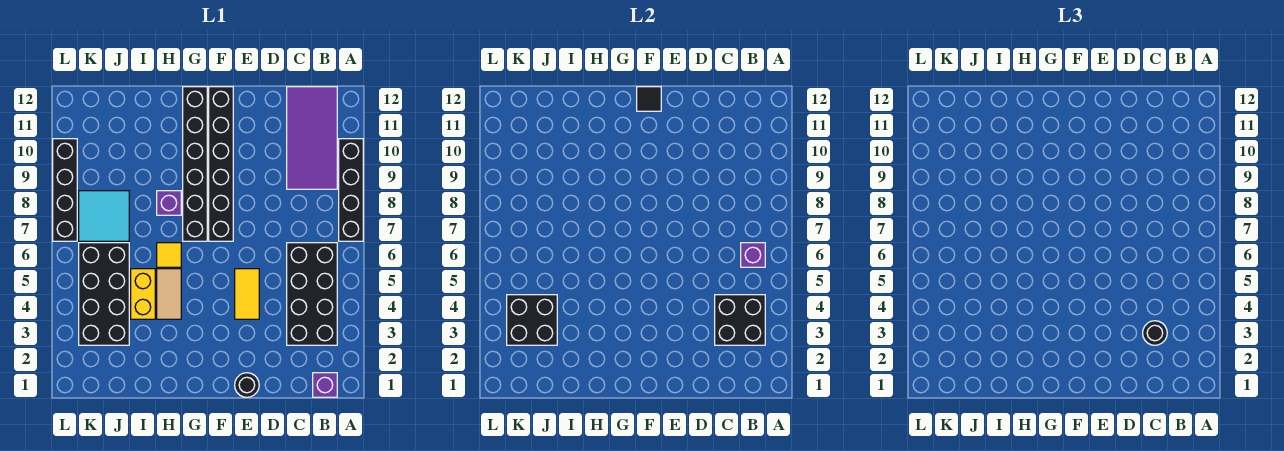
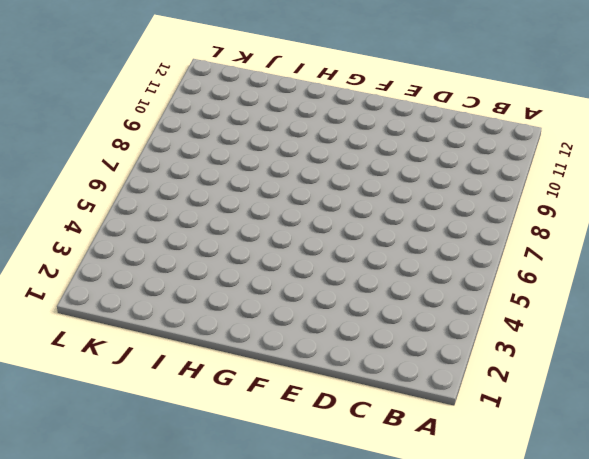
none -> black 1x4 brick [339,139,363,241]
none -> purple 1x1 brick [313,373,337,397]
none -> black 2x4 brick [287,243,337,345]

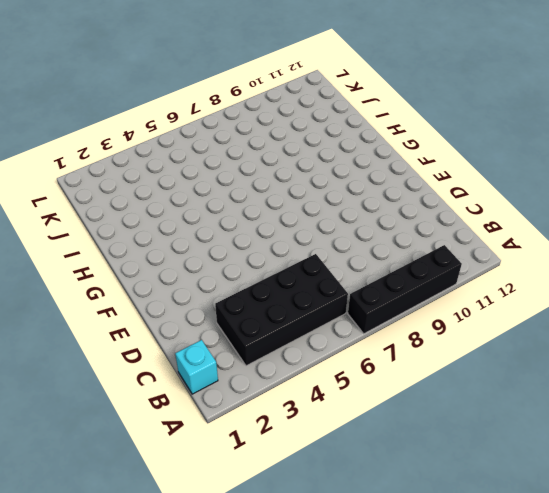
cyan 1x1 brick [175,340,218,394] -> purple 1x1 brick [313,373,337,397]
none -> purple 2x4 tile [287,87,337,189]
none -> black 1x1 round brick [235,373,259,397]
none -> yellow 1x2 tile [235,269,259,319]

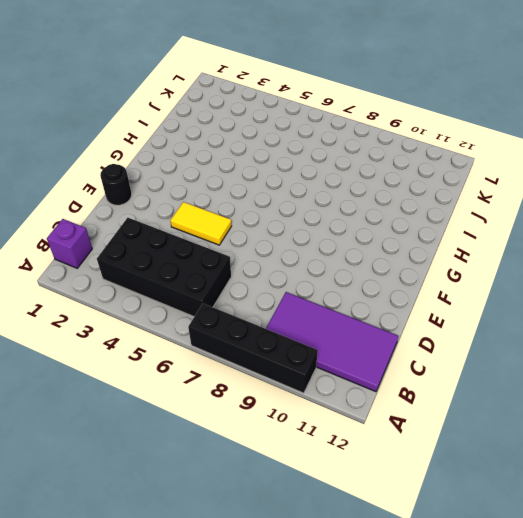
none -> black 1x6 brick [209,87,233,241]
none -> black 1x6 brick [183,87,207,241]
none -> tan 1x2 tile [157,269,181,319]

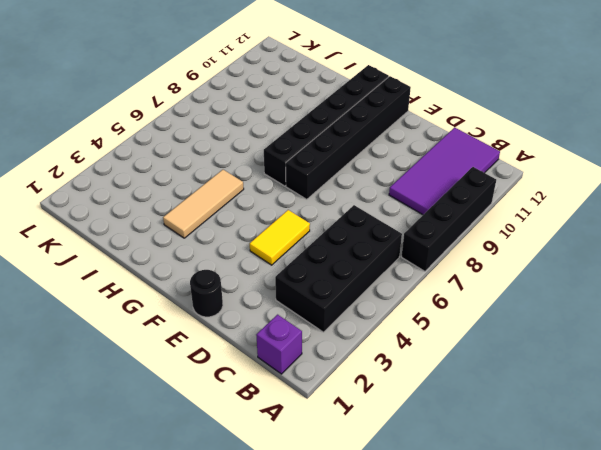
tan 1x3 tile [163,170,244,238] -> tan 1x2 tile [157,269,181,319]
none -> yellow 1x1 tile [157,243,181,267]
none -> purple 1x1 brick [157,191,181,215]
none -> yellow 1x2 brick [131,269,155,319]

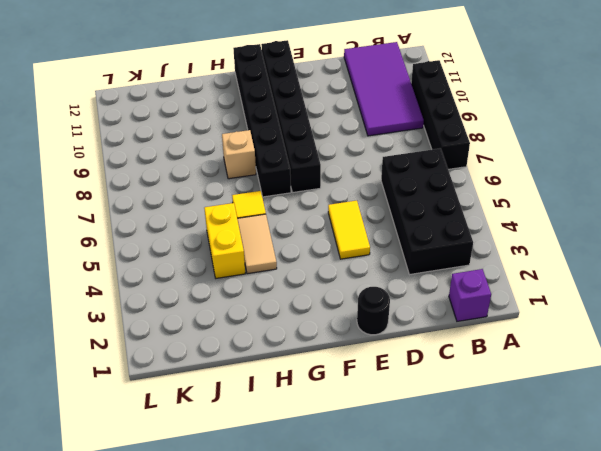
tan 1x1 brick [222,130,256,179] -> purple 1x1 brick [157,191,181,215]
none -> black 2x4 brick [79,243,129,345]
none -> cyan 2x2 tile [79,191,129,241]
none -> black 1x4 brick [53,139,77,241]

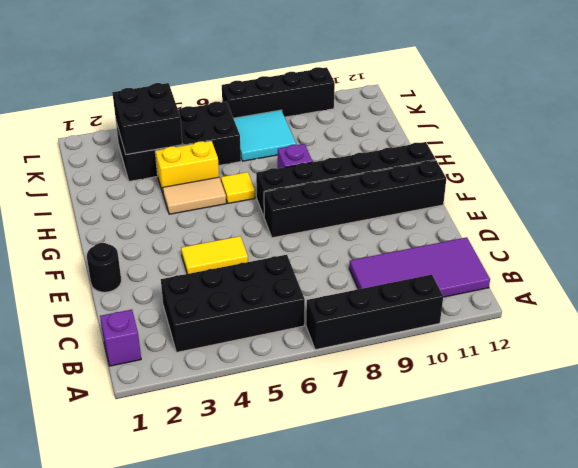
none -> black 2x2 brick [715,295,765,345]
none -> purple 1x1 brick [741,243,765,267]
none -> black 1x1 tile [637,87,661,111]

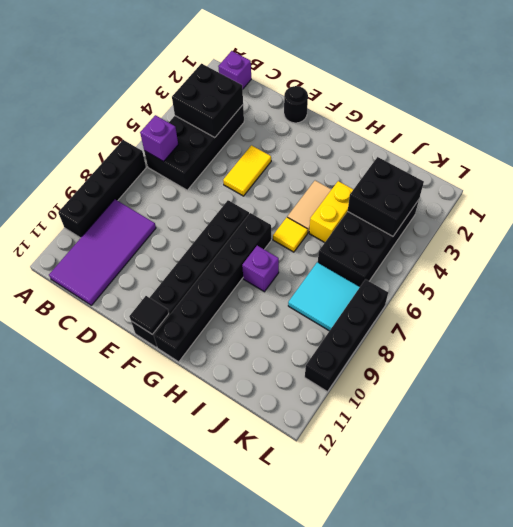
none -> black 1x1 round brick [1143,321,1167,345]

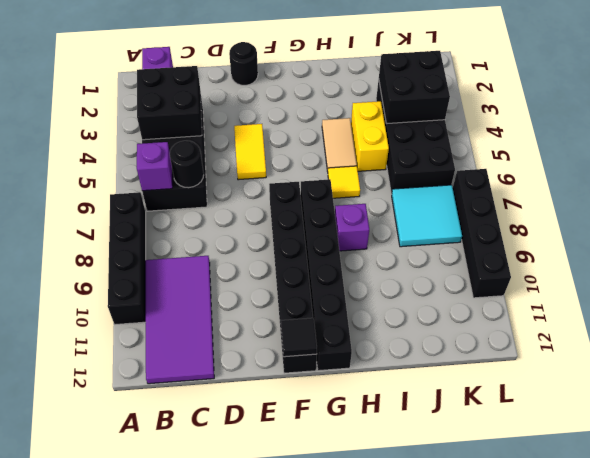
black 1x1 round brick [170,141,204,188] -> black 1x1 round brick moved to [1143,321,1167,345]

